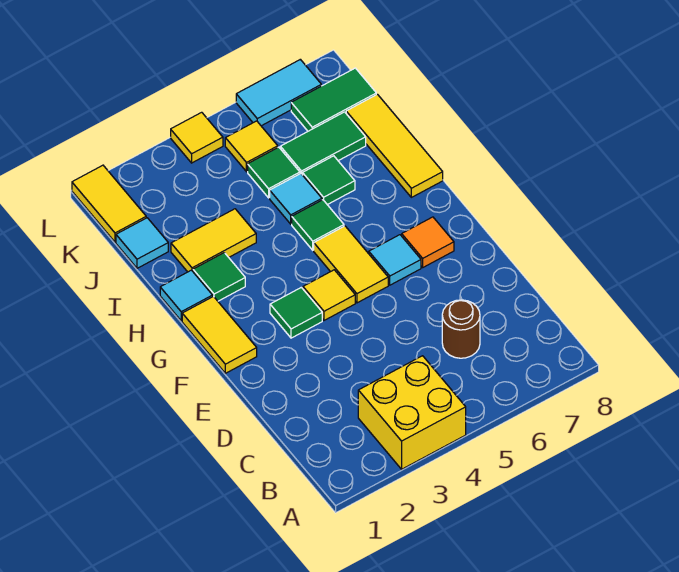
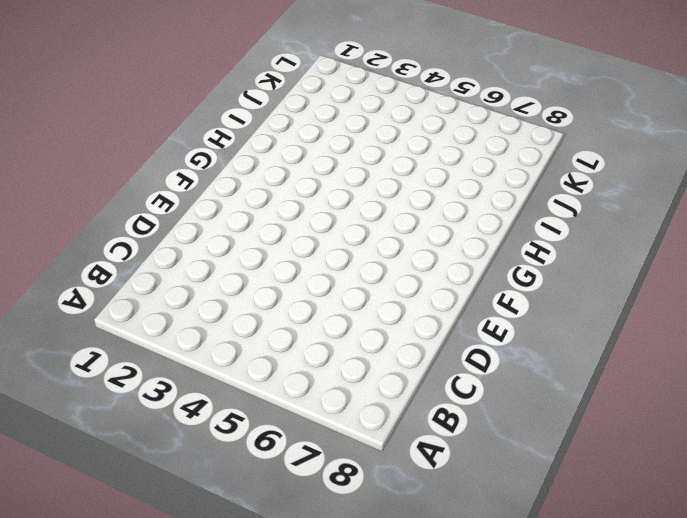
none -> yellow 2x2 brick [358,356,466,469]
none -> brown 1x1 round brick [442,300,480,358]
none -> yellow 1x2 tile [182,297,257,373]

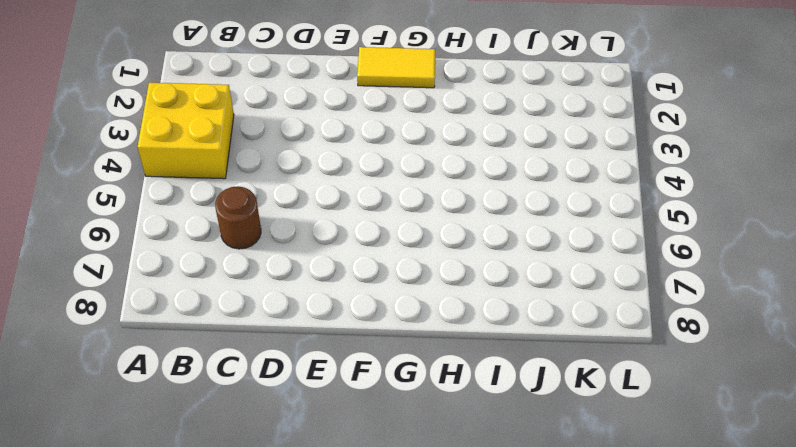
none -> green 1x1 tile [270,287,322,338]
none -> yellow 1x1 tile [303,270,355,320]
none -> yellow 1x2 tile [314,226,388,303]

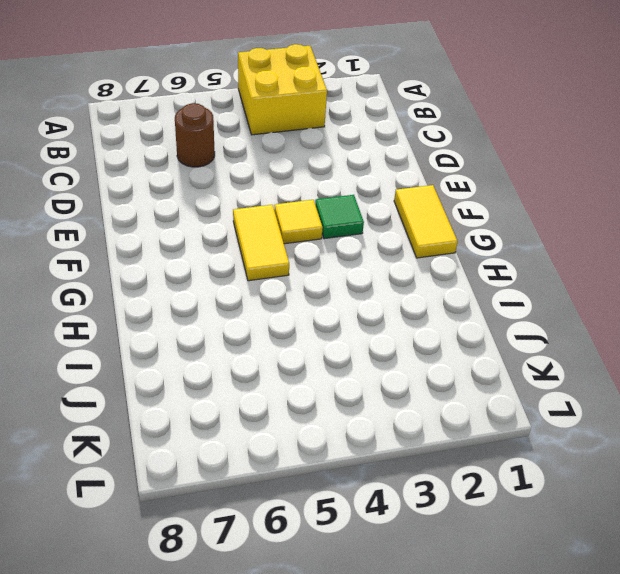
none -> cyan 1x1 tile [369,235,421,285]
none -> orange 1x1 tile [402,217,454,267]
none -> cyan 1x1 tile [160,270,213,321]

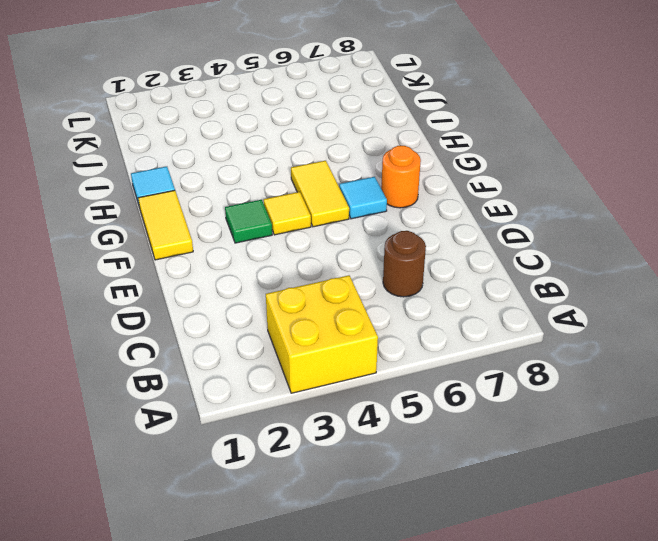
orange 1x1 round brick [381,146,421,208] -> orange 1x1 tile [402,217,454,267]
none -> green 1x1 tile [193,253,245,301]
none -> green 1x1 tile [292,200,344,250]
none -> yellow 1x3 tile [346,94,443,197]

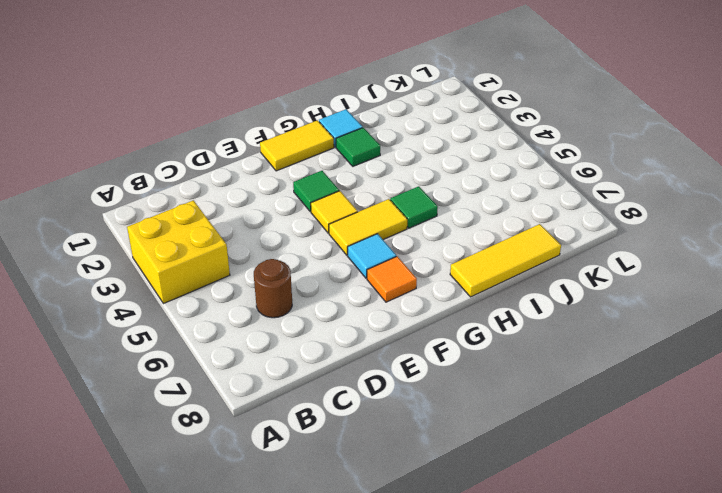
none -> yellow 1x2 tile [171,209,256,272]
none -> cyan 1x1 tile [270,174,322,224]
none -> green 1x1 tile [303,156,355,205]

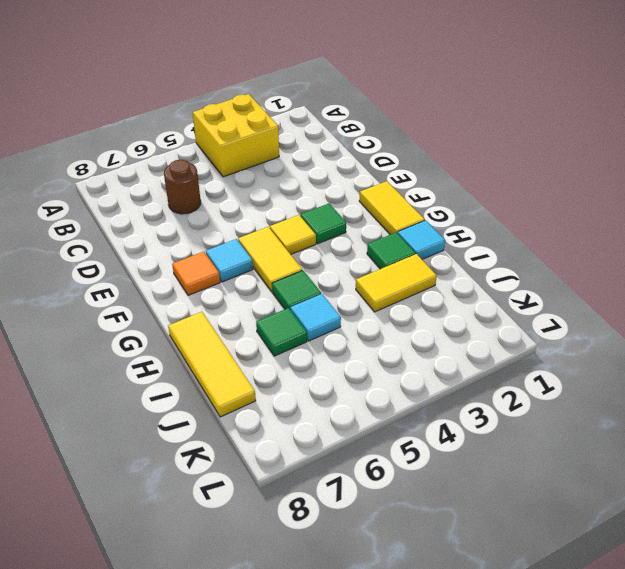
none -> cyan 1x1 tile [116,218,168,268]
none -> green 1x1 tile [248,147,300,198]
none -> green 1x2 tile [280,112,366,175]

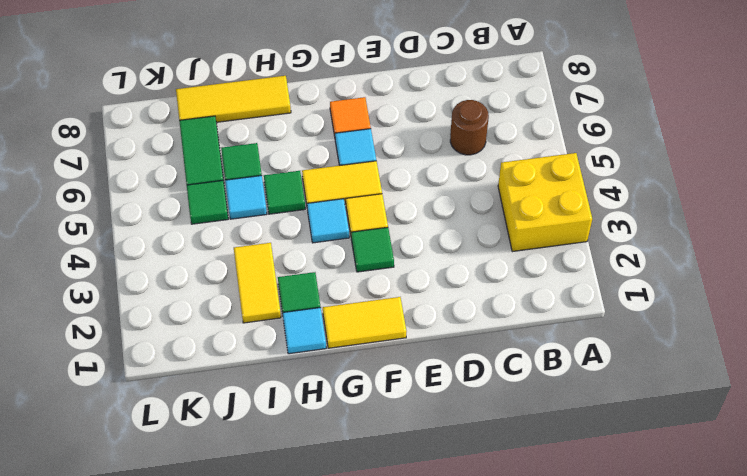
cyan 1x1 tile [307,199,349,243] -> cyan 1x1 tile moved to [116,218,168,268]
none -> yellow 1x2 tile [72,165,146,242]
none -> yellow 1x1 tile [225,121,278,172]
none -> green 1x2 tile [291,68,376,131]

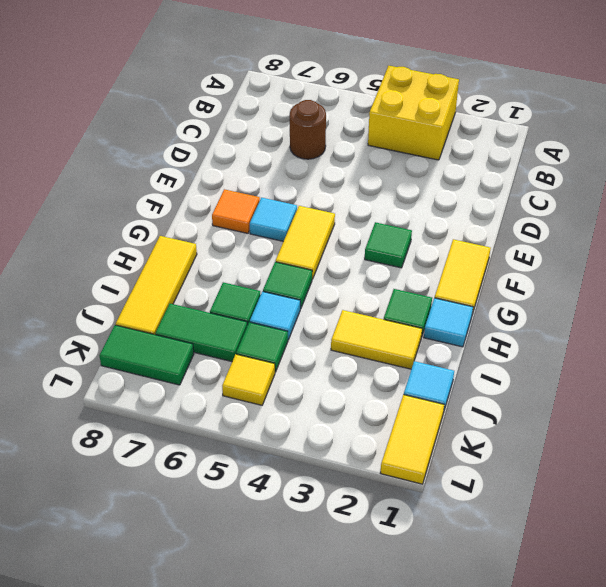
none -> yellow 1x1 tile [303,270,355,320]
none -> yellow 1x1 tile [171,112,223,163]
none -> cyan 1x2 tile [236,59,321,126]

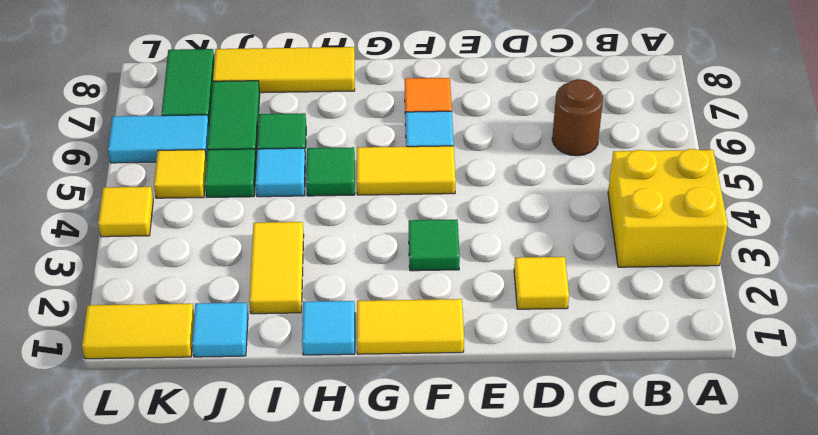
yellow 1x1 tile [514,257,569,309] -> yellow 1x1 tile moved to [303,270,355,320]
cyan 1x2 tile [108,115,209,163] -> cyan 1x2 tile turned to [236,59,321,126]
none -> green 1x1 tile [193,253,245,301]

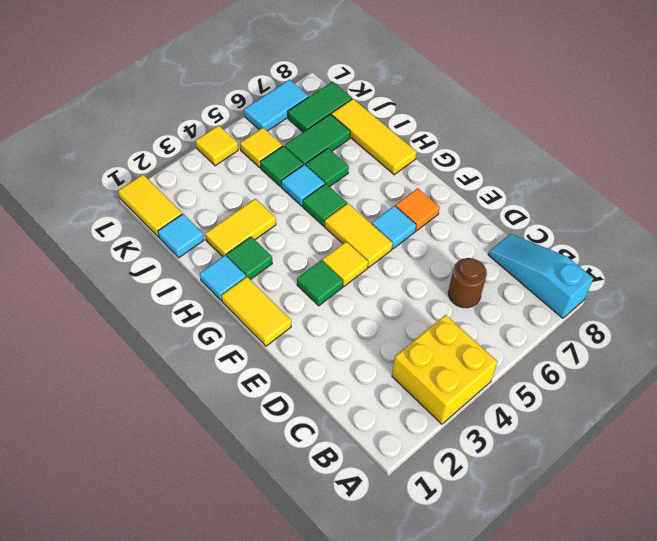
cyan 1x3 slope [488,234,593,318] -> none

